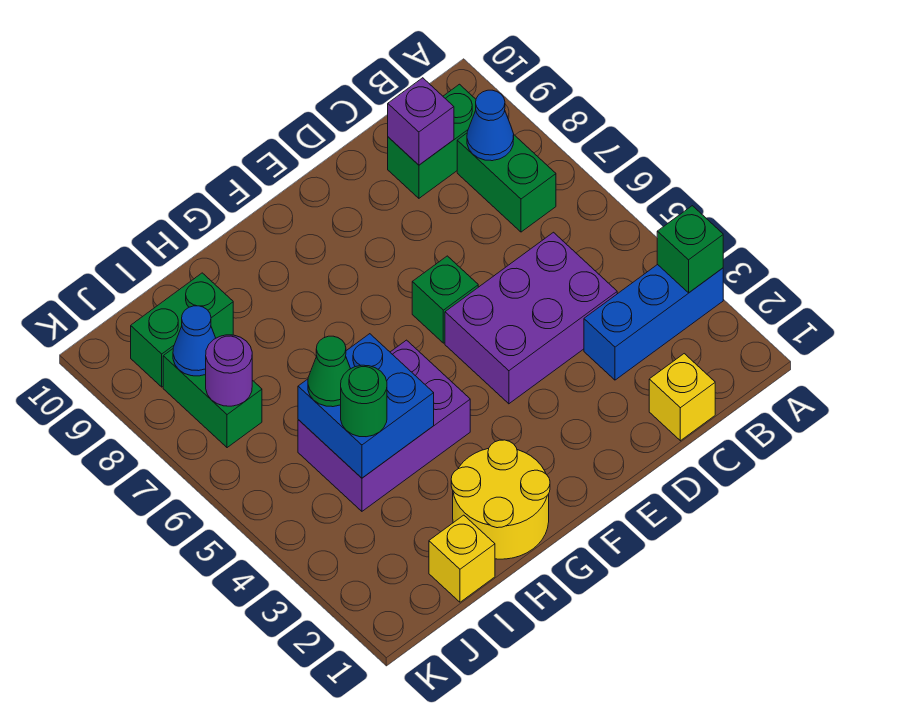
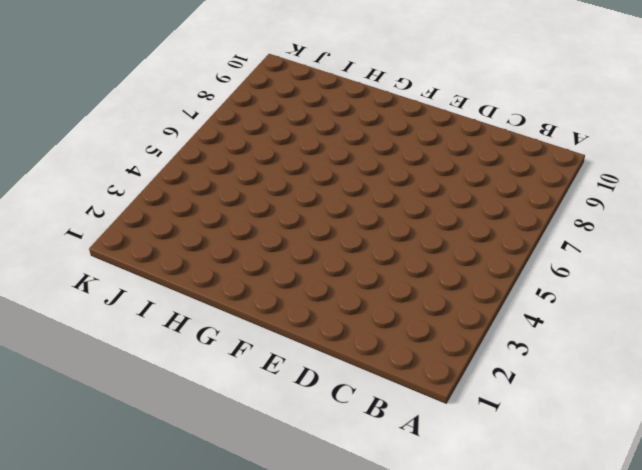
none -> blue 1x3 brick [584,264,723,380]
none -> green 1x2 brick [457,133,556,232]
none -> green 1x2 brick [388,84,476,198]

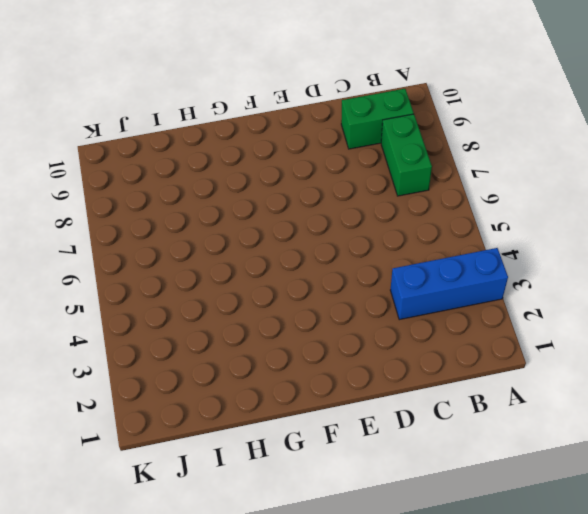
none -> yellow 1x1 brick [649,354,715,441]
none -> purple 2x3 brick [445,232,617,404]
none -> green 1x1 brick [412,256,478,343]

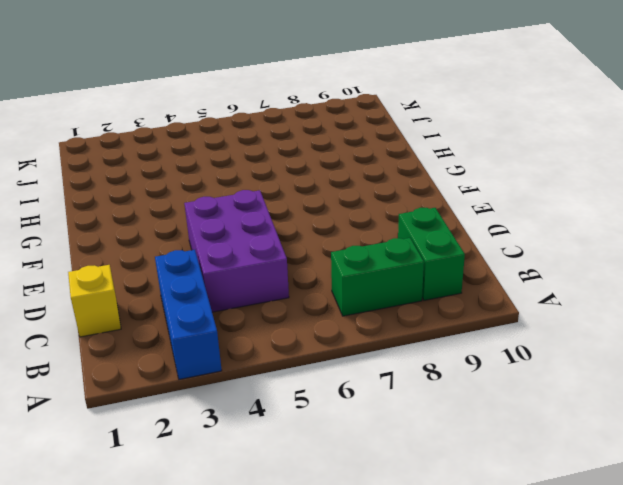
none -> green 1x1 brick [412,256,478,343]
none -> yellow 2x2 round brick [451,440,550,559]
none -> purple 2x3 brick [298,340,470,511]

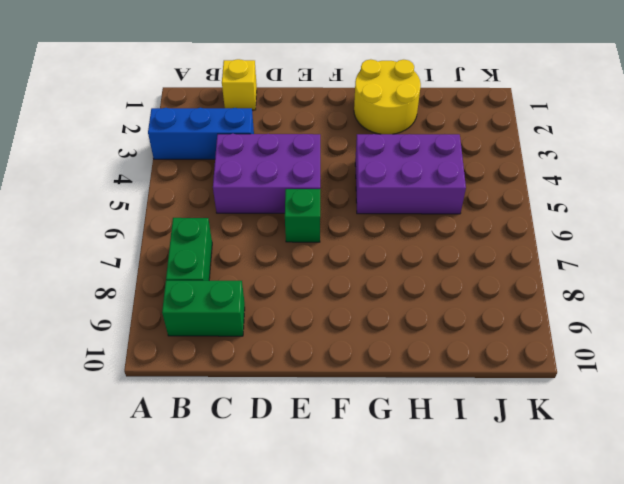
none -> yellow 1x1 brick [429,515,495,602]
none -> green 1x2 brick [131,273,233,387]
none -> green 1x2 brick [163,349,262,448]

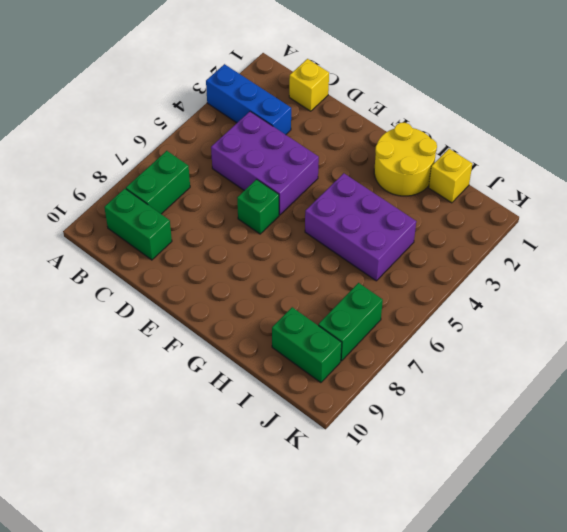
none -> green 1x1 brick [657,206,723,293]
none -> blue 1x1 cone [467,90,514,161]
none -> purple 1x1 brick [388,78,454,165]

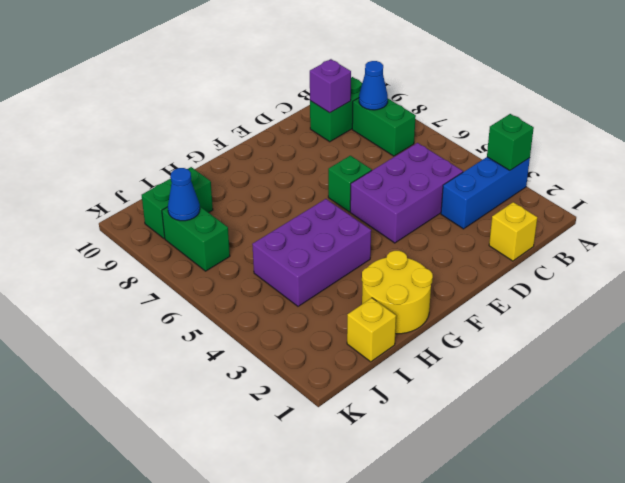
none -> blue 2x2 brick [298,334,434,478]
none -> purple 1x1 round brick [206,335,252,406]
none -> green 1x1 round brick [341,365,387,437]

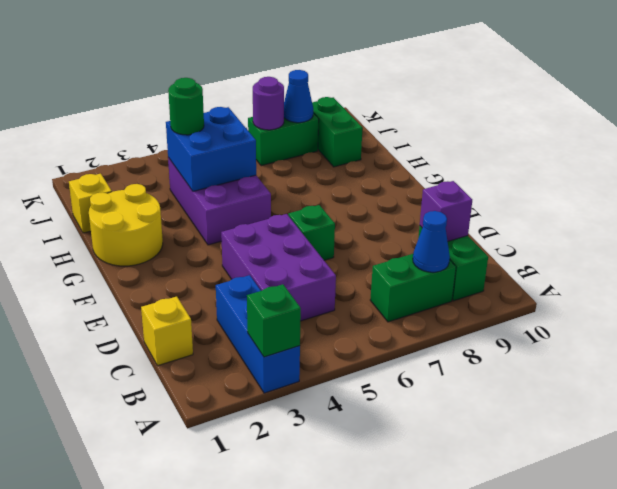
none -> green 1x1 cone [308,336,350,407]

